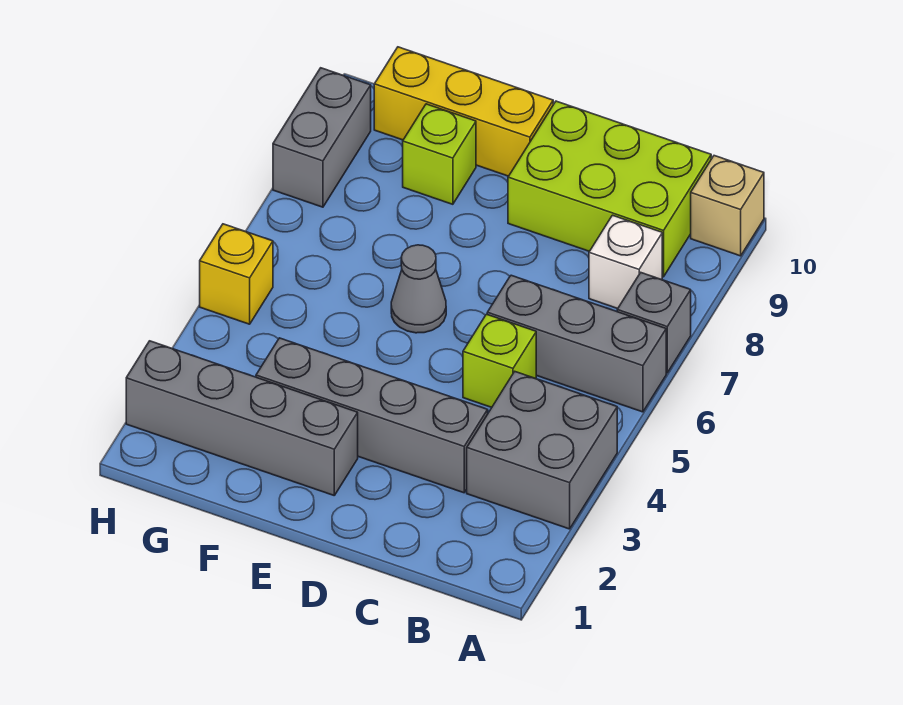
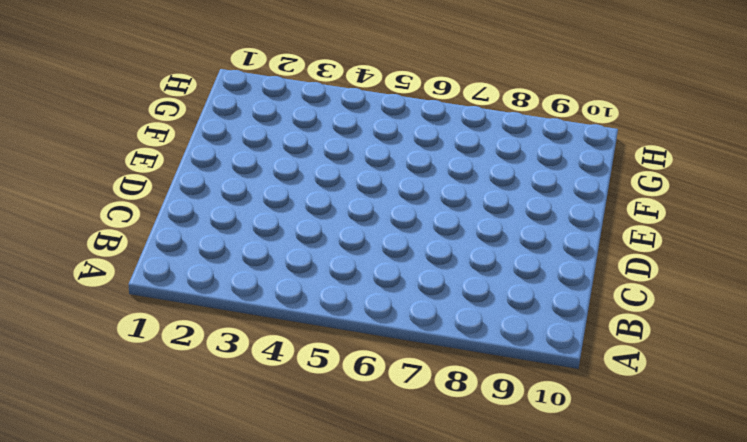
none -> grey 2x2 brick [467,372,617,529]
none -> grey 1x3 brick [487,275,666,412]
none -> grey 1x1 brick [617,273,691,373]

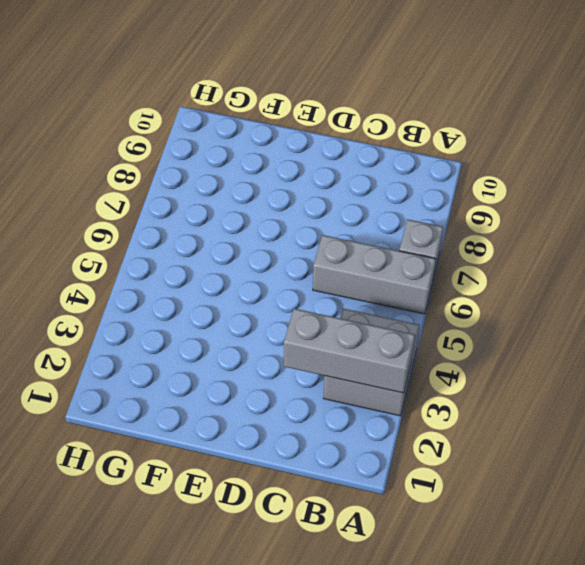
grey 1x3 brick [284,309,415,393] -> none
none -> tan 1x1 brick [691,156,764,256]
none -> white 1x1 brick [589,215,662,309]
none -> lime 2x3 brick [508,101,711,277]

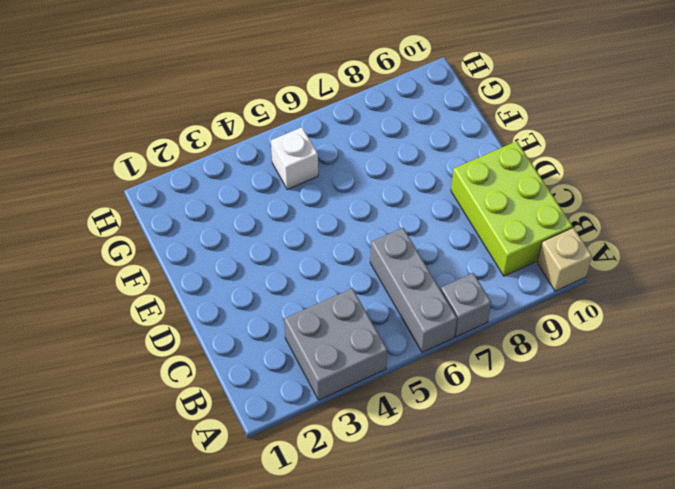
white 1x1 brick [271,127,318,189] -> white 1x1 brick moved to [589,215,662,309]
none -> grey 1x4 brick [256,338,488,493]
none -> lime 1x1 brick [463,314,536,408]
none -> grey 1x4 brick [126,341,358,495]

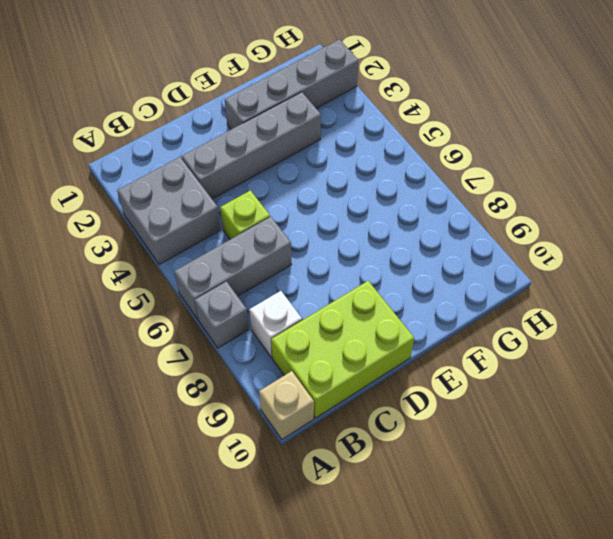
none -> grey 1x1 cone [391,245,446,333]
none -> yellow 1x3 brick [374,47,553,176]
none -> lime 1x1 brick [403,104,476,204]

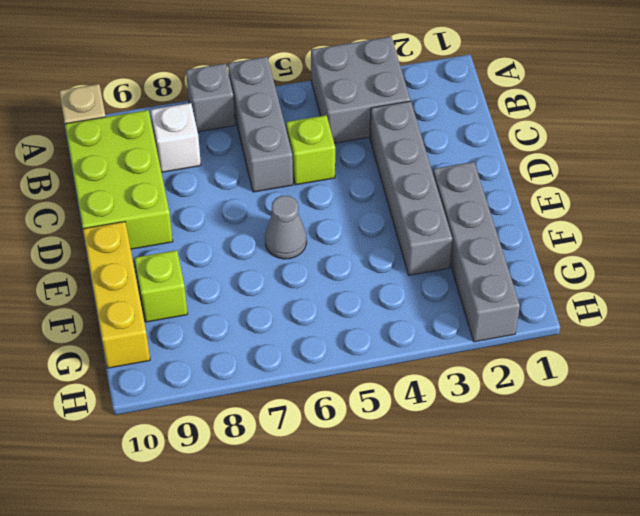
none -> yellow 1x1 brick [200,224,273,324]
none -> grey 1x2 brick [273,68,371,207]

